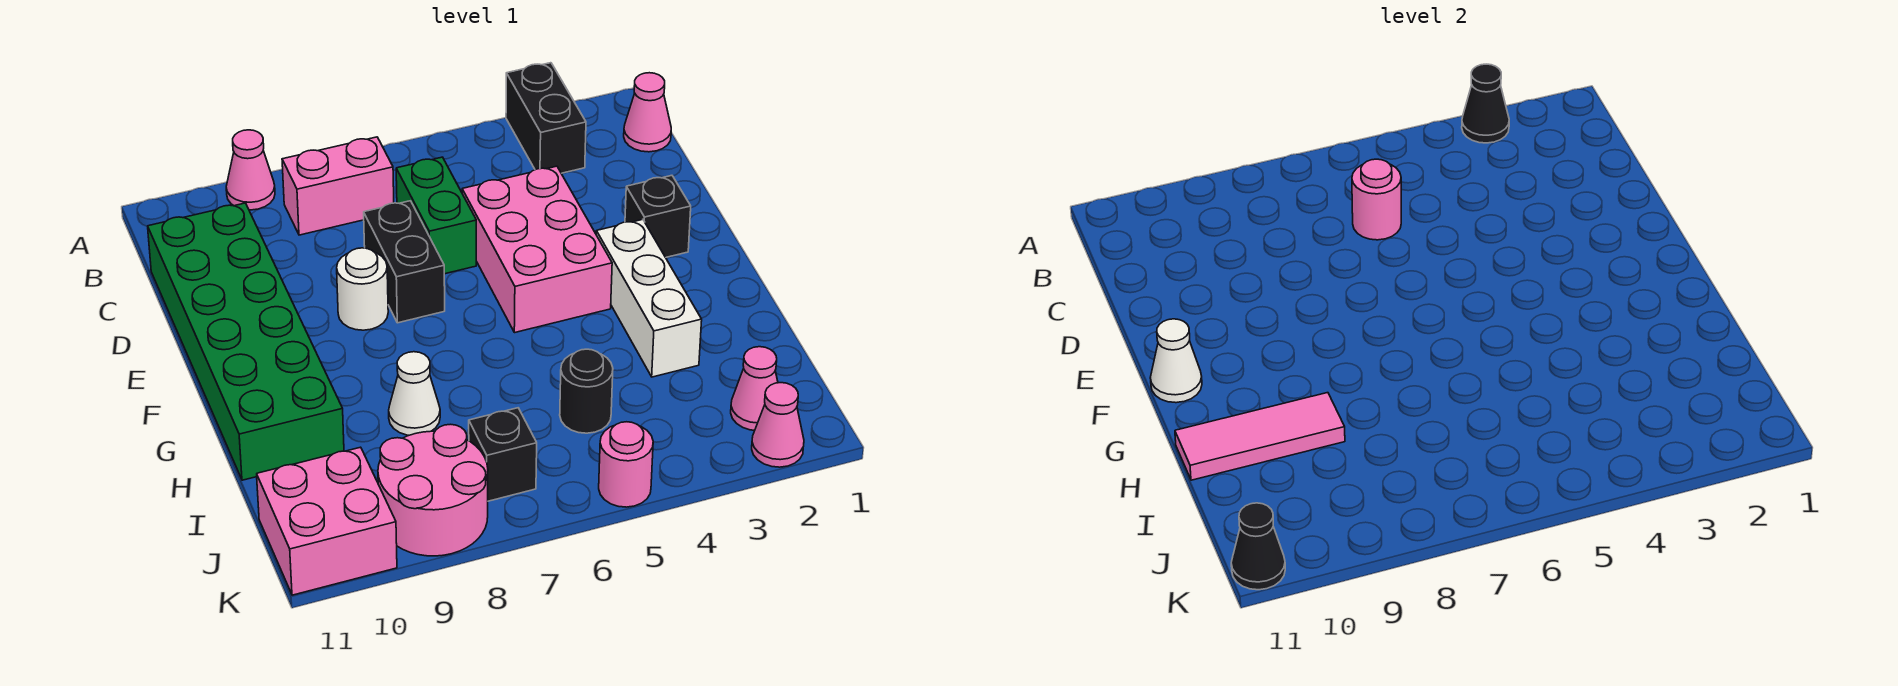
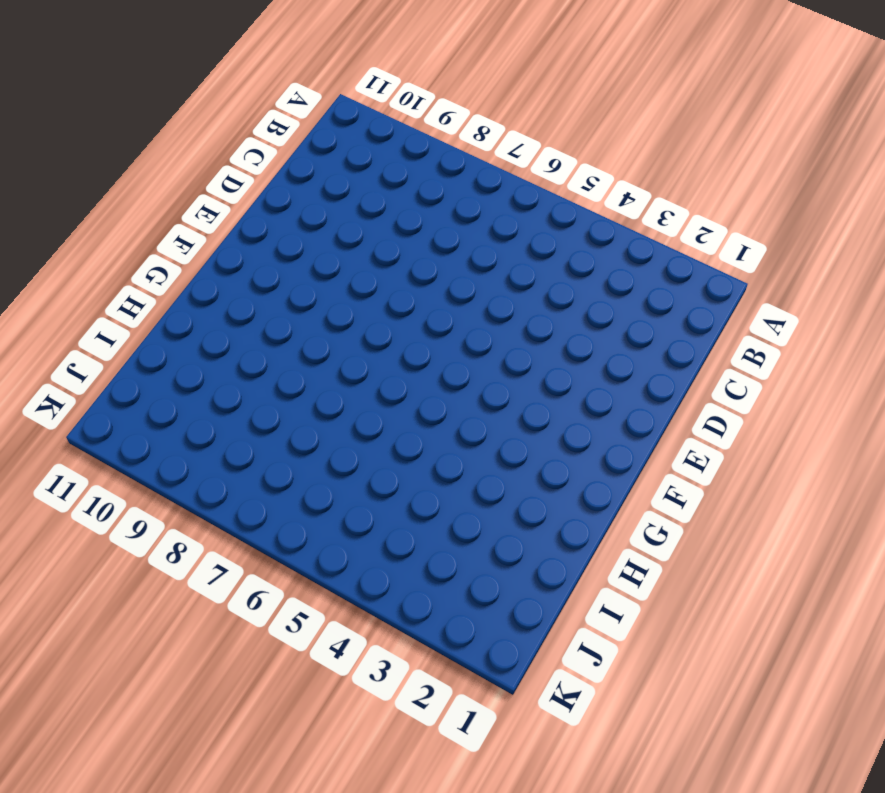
none -> black 1x2 brick [506,63,586,173]
none -> pink 1x1 cone [226,130,275,210]
none -> pink 1x1 cone [624,73,671,152]

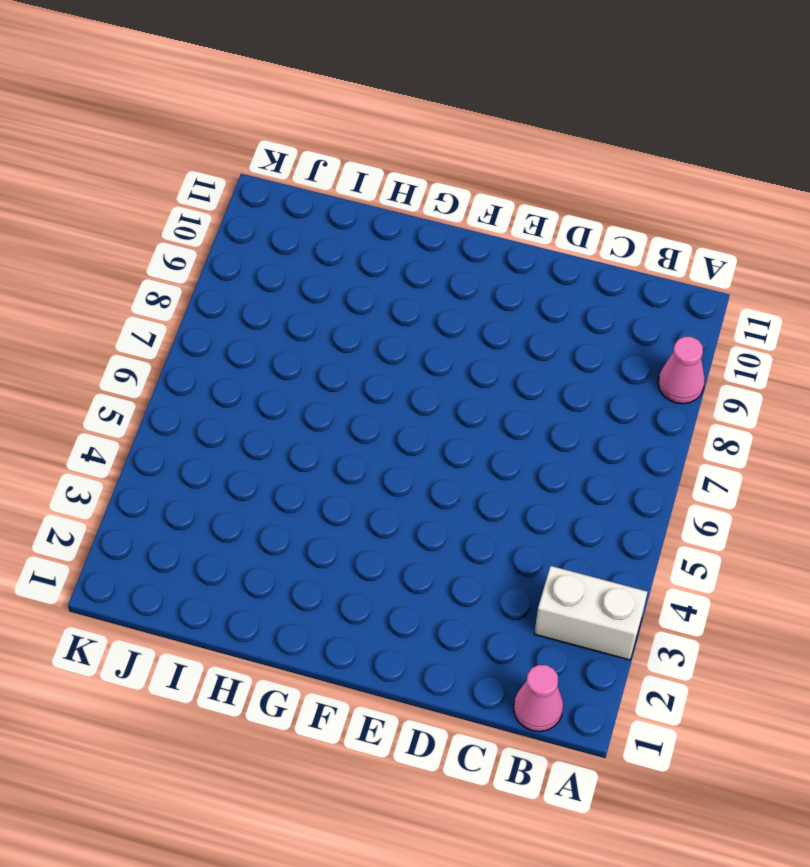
white 1x2 brick [534,566,647,660] -> black 1x2 brick [506,63,586,173]
none -> pink 1x2 brick [282,137,394,235]
none -> green 1x2 brick [396,157,476,274]
none -> green 2x6 brick [148,203,344,480]

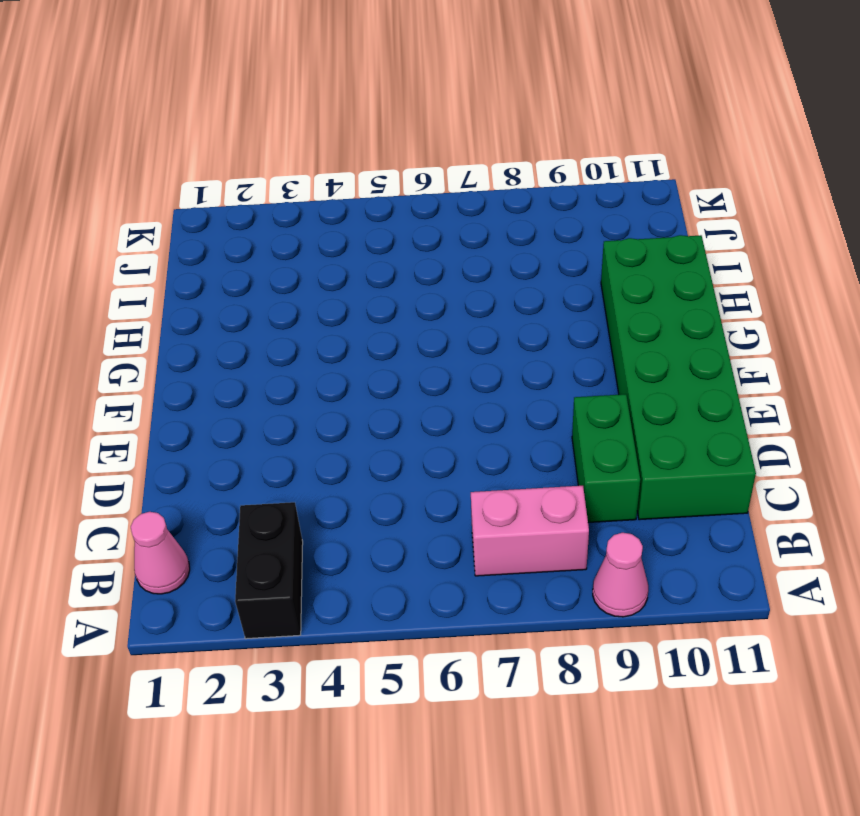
green 1x2 brick [572,394,640,523] -> green 1x2 brick moved to [396,157,476,274]
none -> pink 2x3 brick [462,166,612,333]
none -> black 1x2 brick [364,201,445,323]
none -> black 1x1 brick [625,175,691,258]

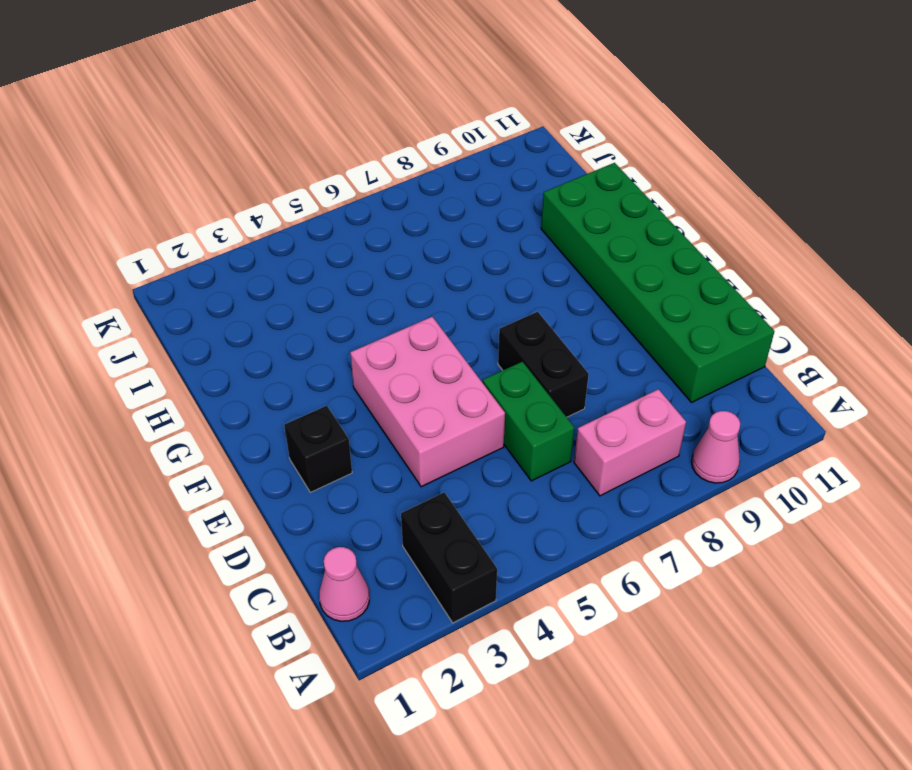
none -> white 1x1 round brick [337,248,388,330]
none -> white 1x3 brick [596,219,702,377]
none -> white 1x1 cone [389,352,440,435]

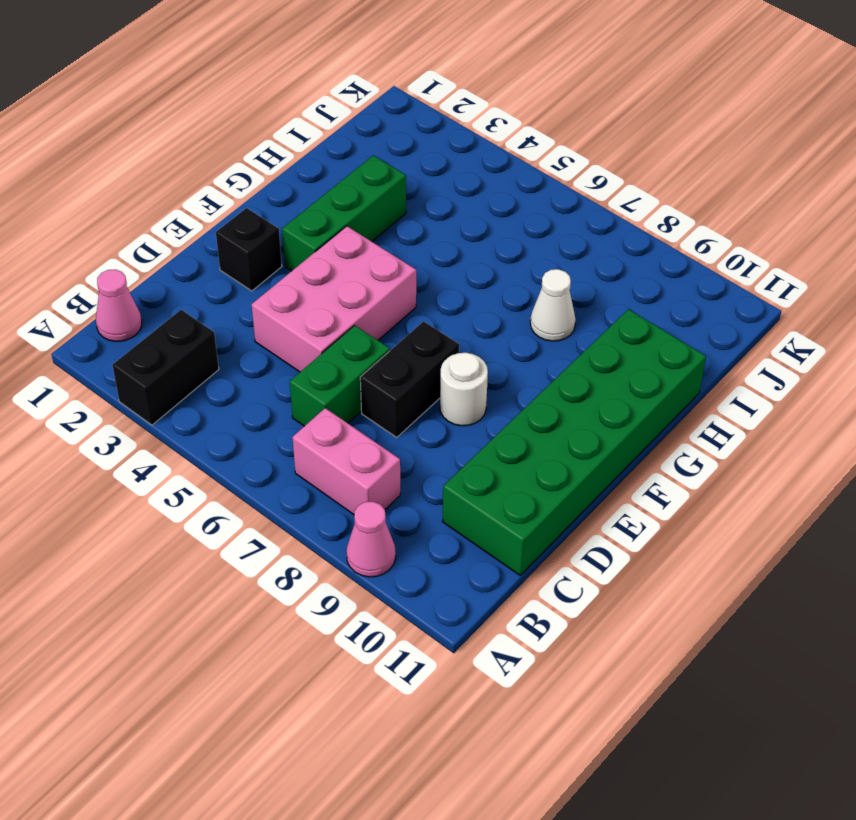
green 1x3 brick [282,155,406,271] -> white 1x3 brick [596,219,702,377]
none -> black 1x1 round brick [560,349,613,433]
none -> pink 1x1 cone [731,347,778,430]
none -> black 1x1 brick [469,408,537,501]

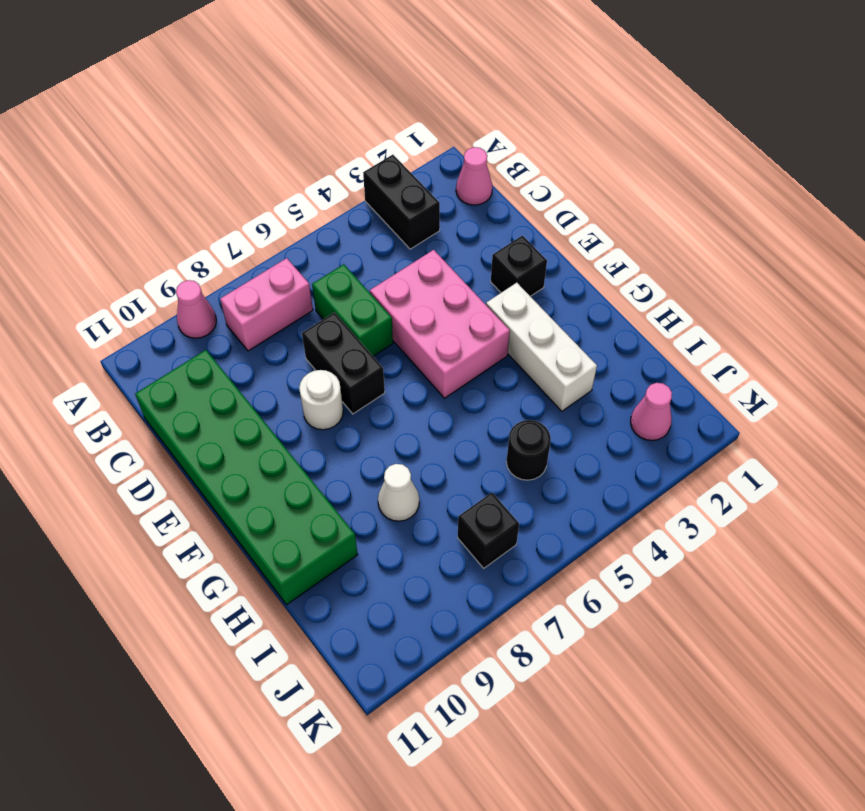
none -> pink 2x2 round brick [378,424,488,556]
none -> pink 2x2 brick [257,447,397,595]
none -> pink 1x1 cone [752,383,804,467]

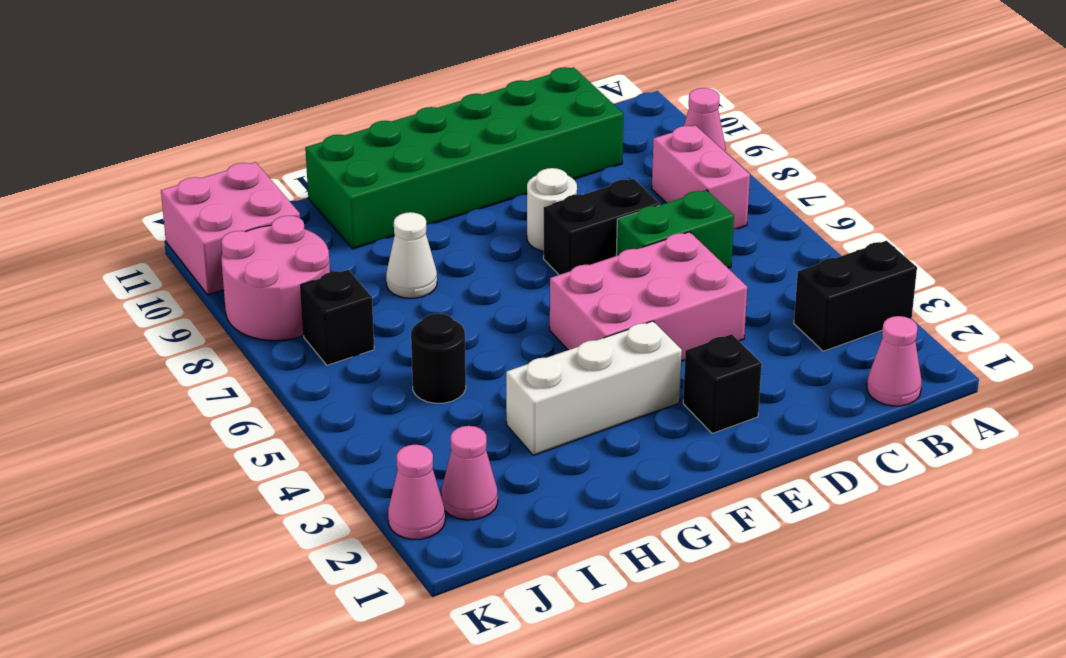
none -> pink 1x1 round brick [599,422,653,507]
none -> black 1x1 cone [1462,64,1509,143]
none -> pink 1x1 round brick [1352,159,1401,240]

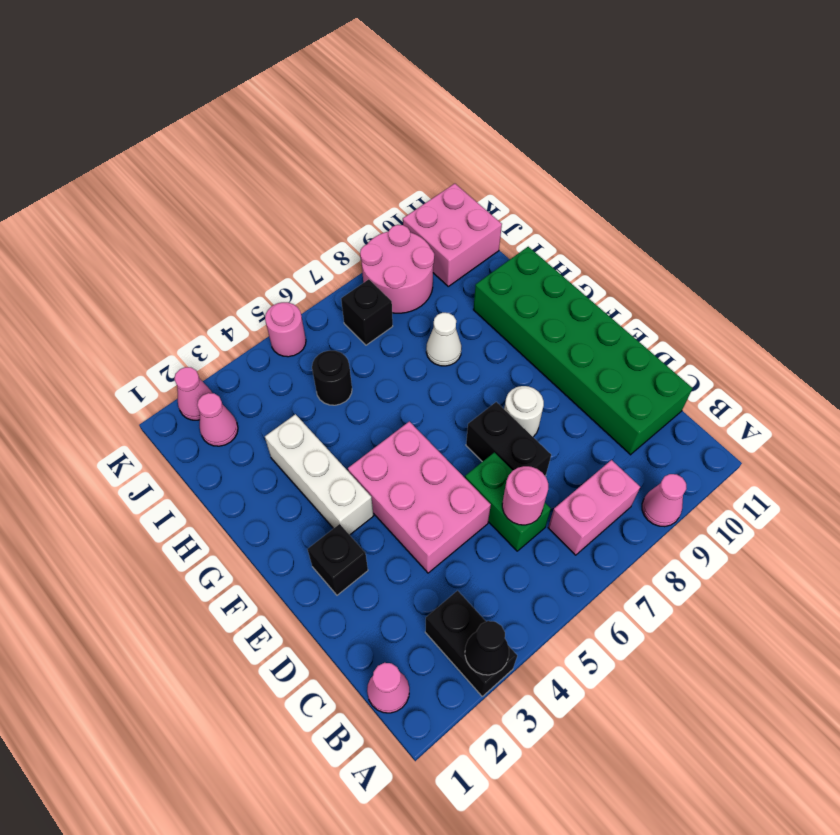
none -> white 1x1 cone [1150,319,1202,403]
none -> pink 1x3 tile [1175,393,1345,480]
none -> black 1x1 cone [1231,503,1285,590]

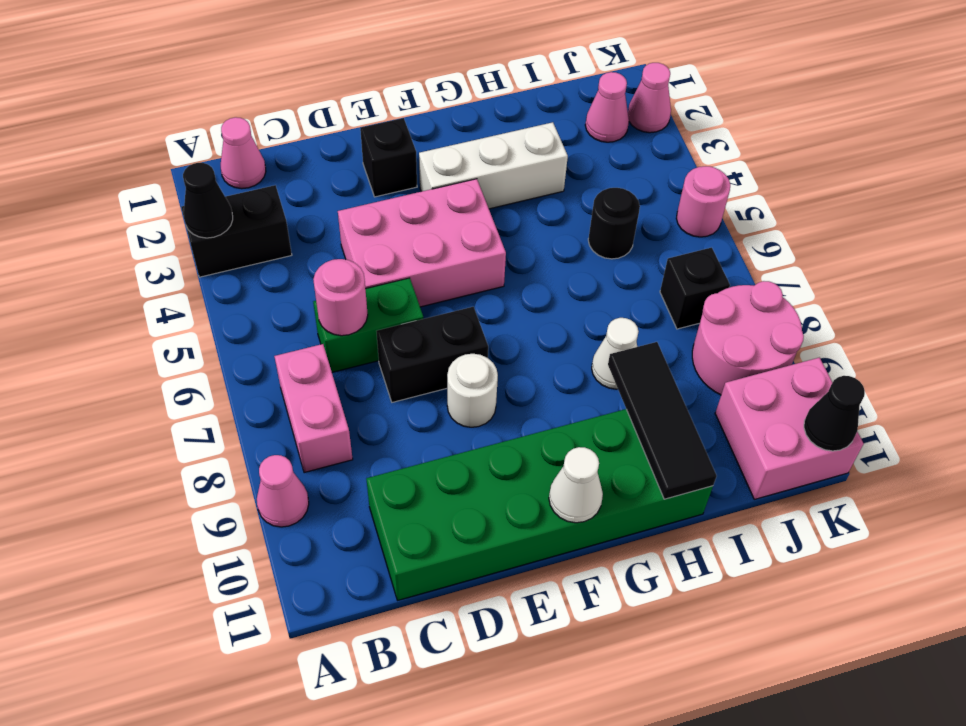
black 1x3 tile [608,342,717,499] -> pink 1x3 tile [1175,393,1345,480]

